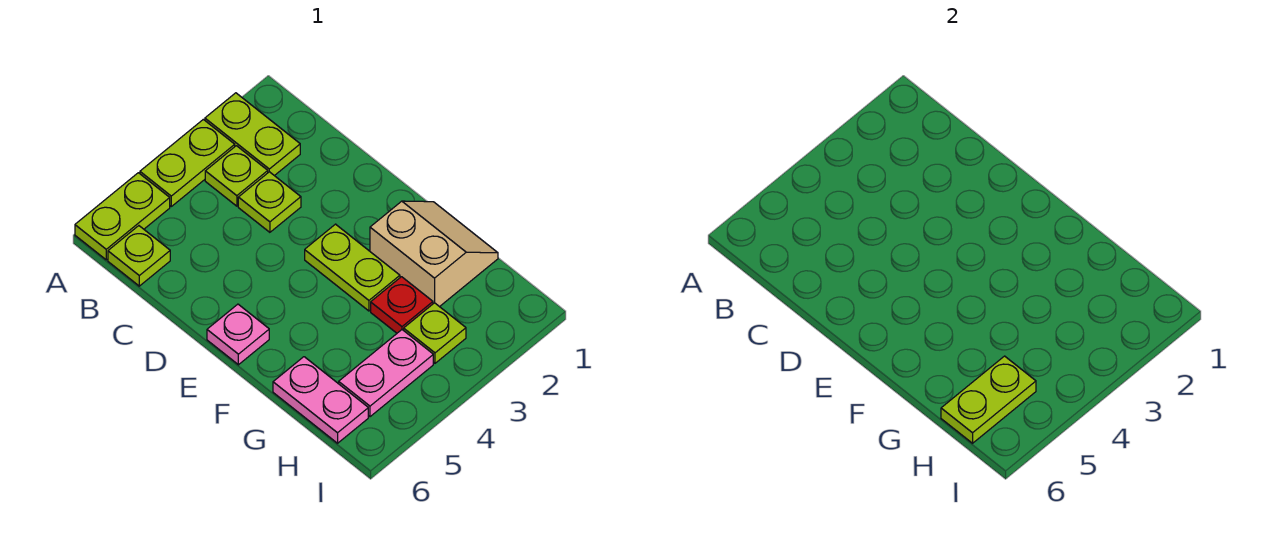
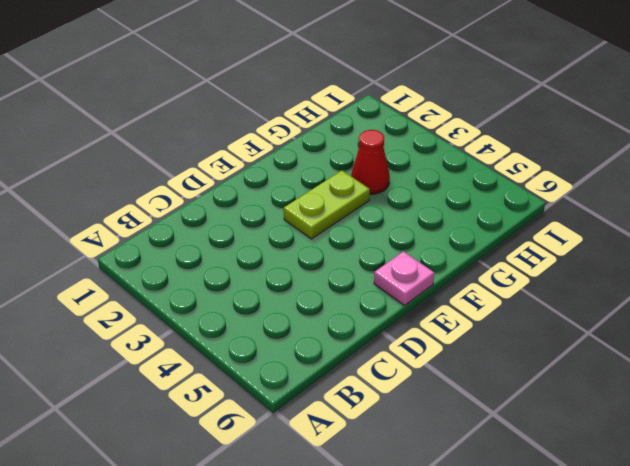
red 1x1 cone [351,130,390,194] -> red 1x1 plate [371,277,433,333]
none -> lime 1x2 plate [205,93,300,176]
none -> lime 1x2 plate [140,119,235,206]
none -> lime 1x2 plate [75,173,170,260]

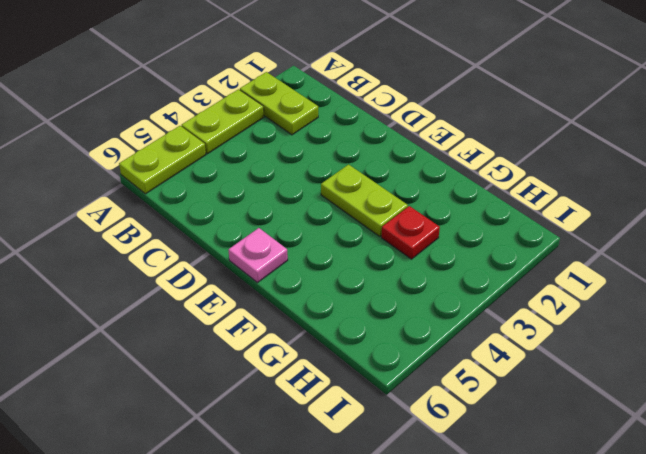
none -> lime 1x1 plate [205,146,268,206]
none -> lime 1x1 plate [108,226,170,286]
none -> lime 1x1 plate [238,172,301,232]

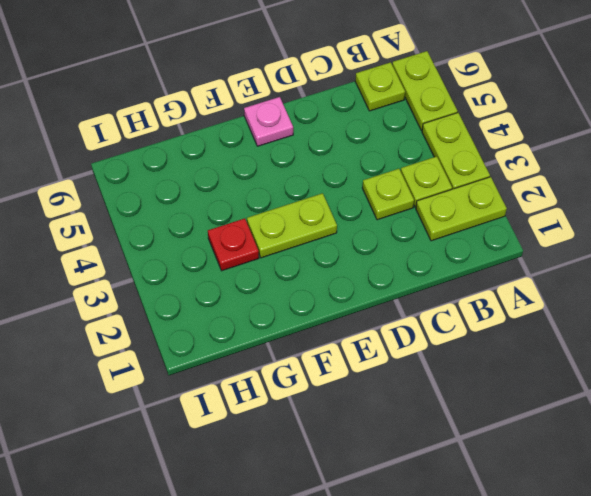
none -> tan 2x2 slope [370,201,498,307]
none -> pink 1x2 plate [273,357,368,443]
none -> lime 1x1 plate [404,303,466,363]

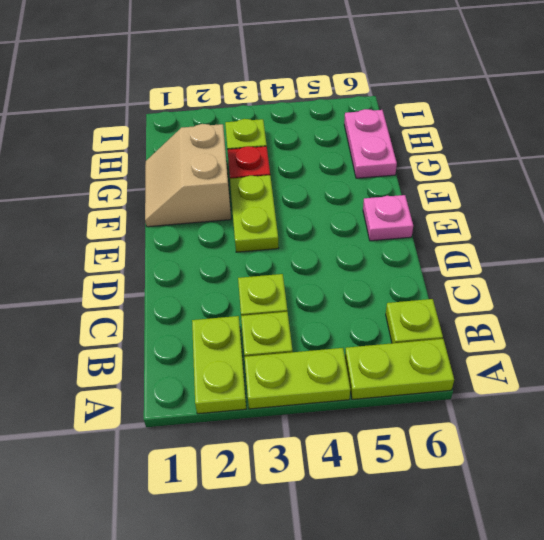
none -> pink 1x2 plate [339,330,433,417]
none -> lime 1x2 plate [941,356,1036,443]

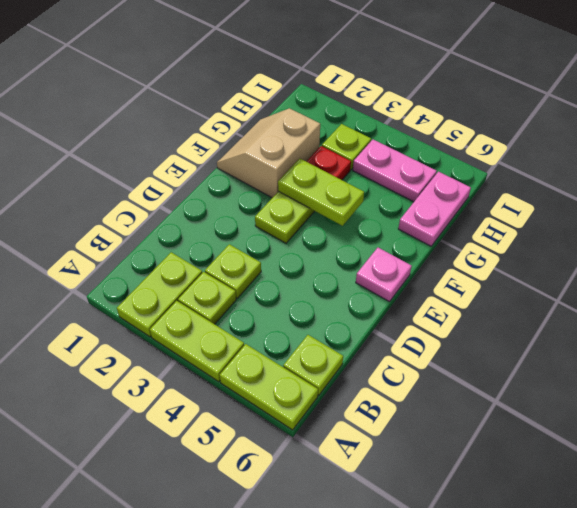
lime 1x2 plate [278,159,364,226] -> lime 1x2 plate moved to [941,356,1036,443]

